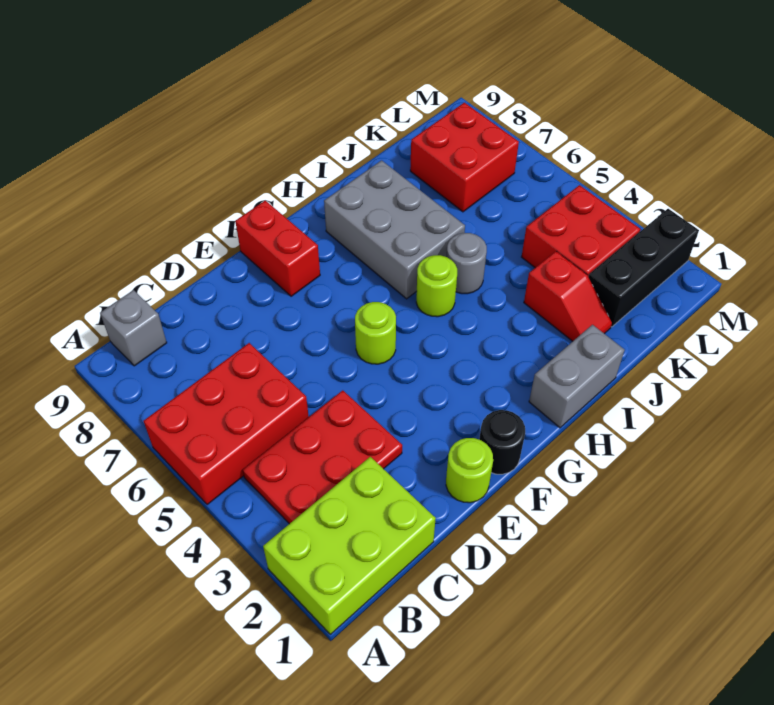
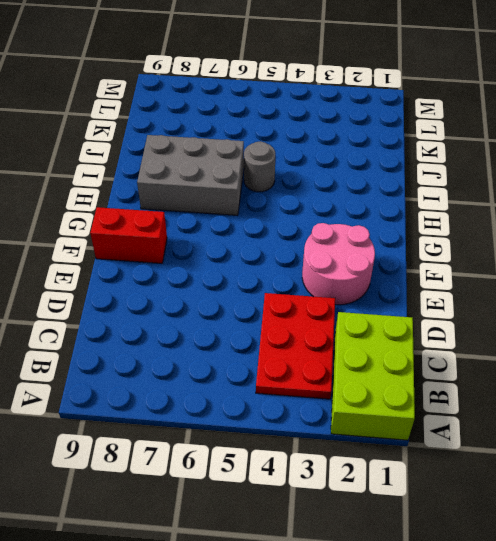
pink 2x2 round brick [302,223,375,305] -> none
none -> red 2x3 brick [144,343,309,505]
none -> grey 1x1 brick [100,290,167,366]
none -> lime 1x1 round brick [446,438,493,503]

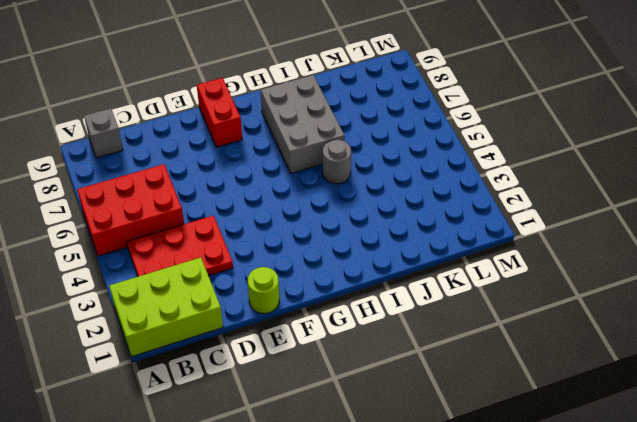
none -> black 1x1 round brick [479,410,525,474]
none -> lime 1x1 round brick [355,302,396,364]
none -> grey 1x2 brick [529,325,625,428]

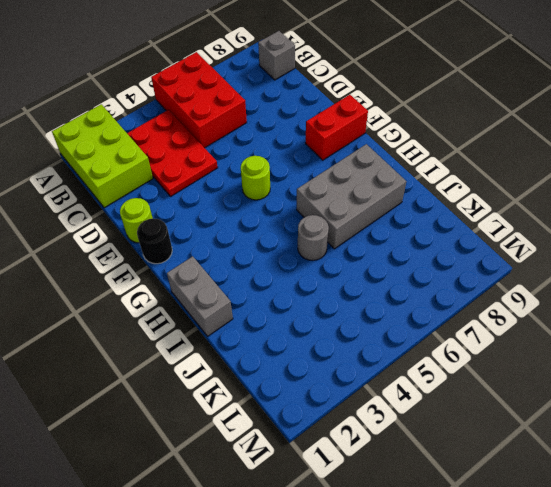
none -> lime 1x1 round brick [416,255,457,317]
none -> red 1x2 slope [524,251,612,341]
none -> black 1x3 brick [589,209,699,327]

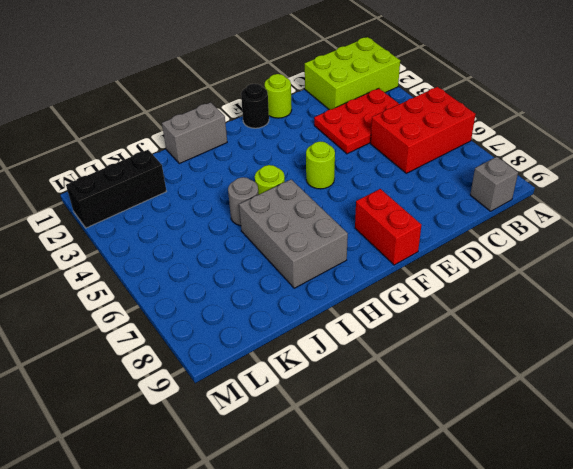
none -> red 1x2 slope [524,251,612,341]
none -> red 2x2 brick [522,185,640,277]
none -> red 2x2 brick [410,103,519,212]

